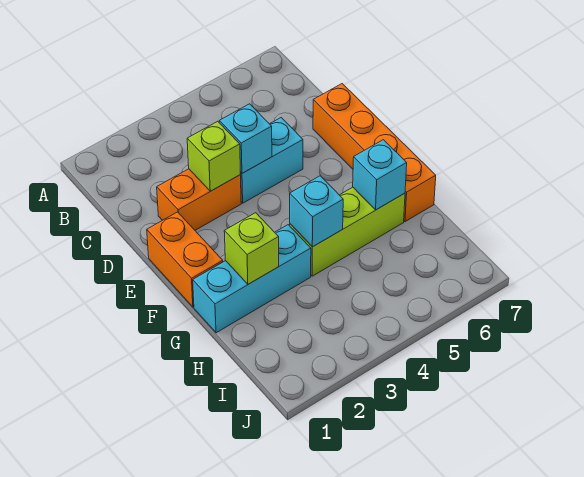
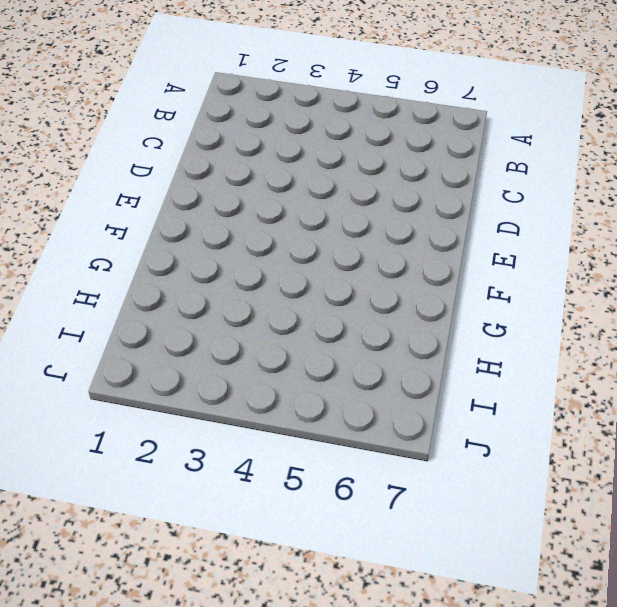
none -> orange 1x2 brick [157,169,241,230]
none -> cyan 1x2 brick [240,118,303,203]

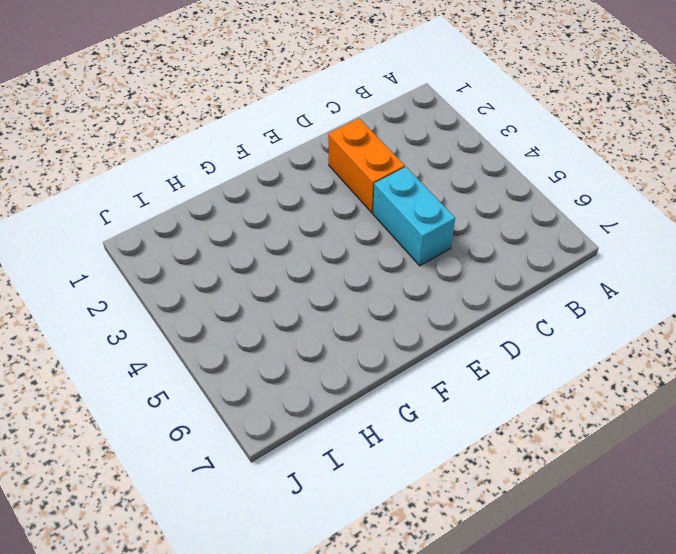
none -> orange 1x4 brick [313,84,436,222]
none -> orange 1x2 brick [147,212,223,307]

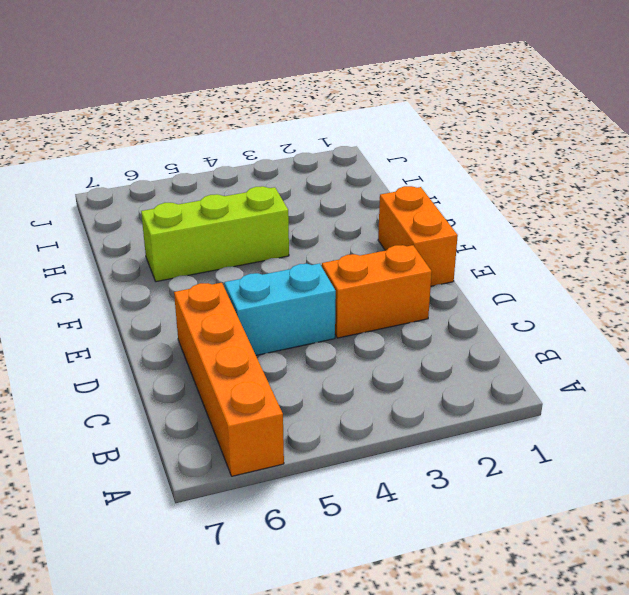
orange 1x4 brick [174,283,284,476] -> orange 1x4 brick moved to [313,84,436,222]
none -> cyan 1x3 brick [193,225,311,333]
none -> lime 1x1 brick [187,121,240,191]

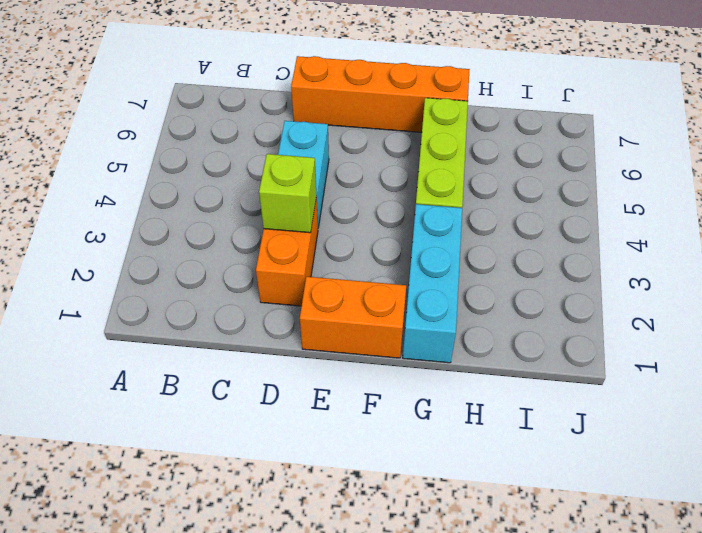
none -> cyan 1x1 brick [219,104,272,173]
none -> lime 1x1 brick [224,213,279,284]

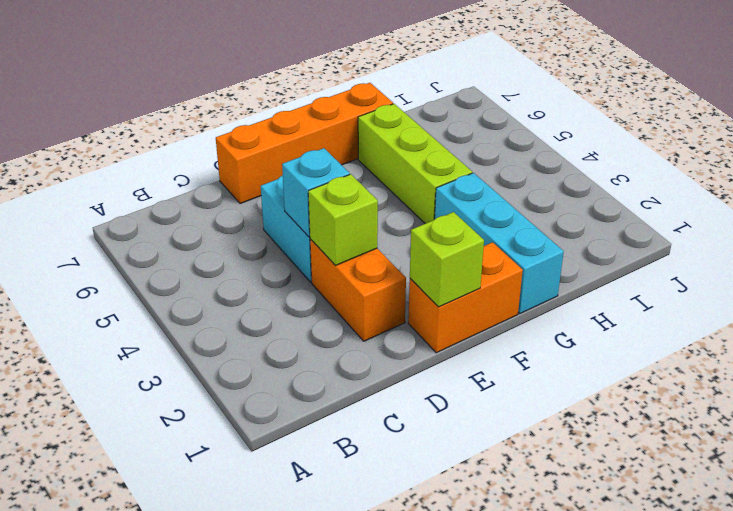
lime 1x1 brick [410,212,484,307] -> lime 1x1 brick moved to [224,213,279,284]
none -> cyan 1x1 brick [290,176,343,247]
none -> cyan 1x1 brick [353,140,407,210]

